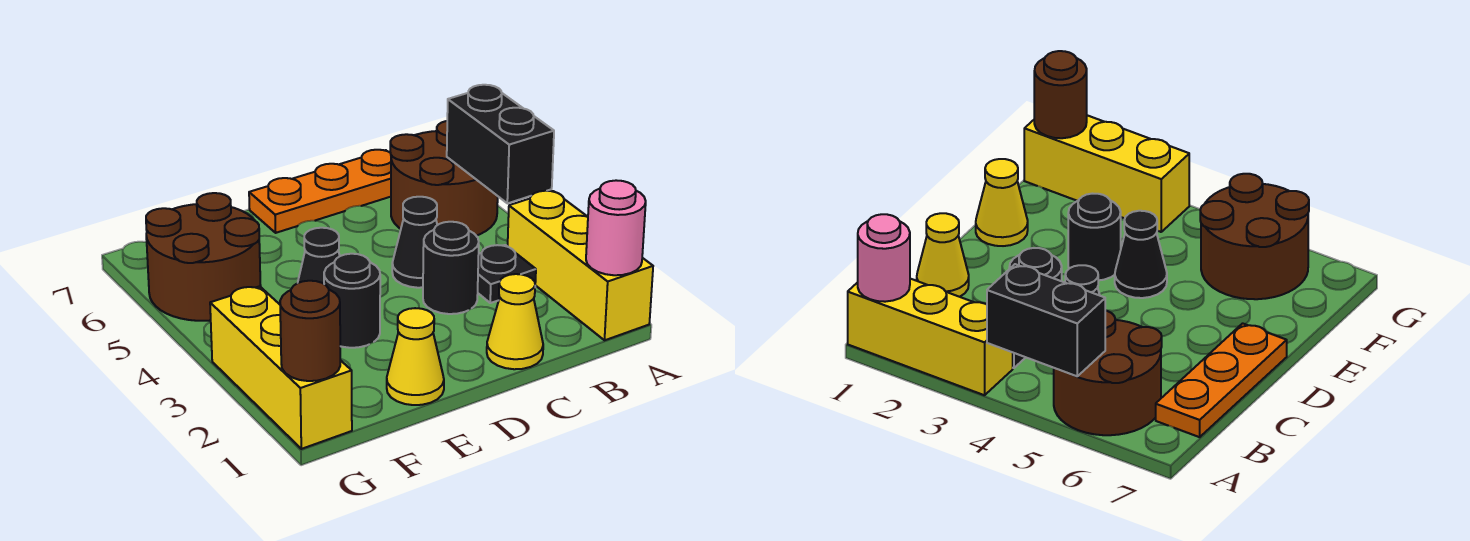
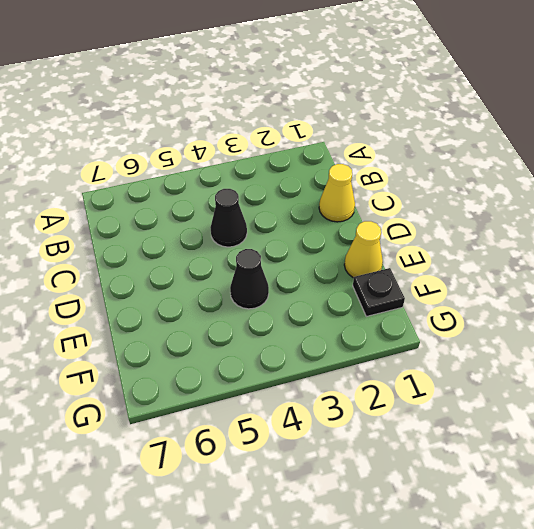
black 1x1 plate [353,268,405,317] -> black 1x1 plate moved to [478,245,536,303]
none -> yellow 1x3 brick [508,191,653,340]
none -> brown 2x2 round brick [390,121,498,236]
none -> orange 1x3 plate [249,150,391,233]

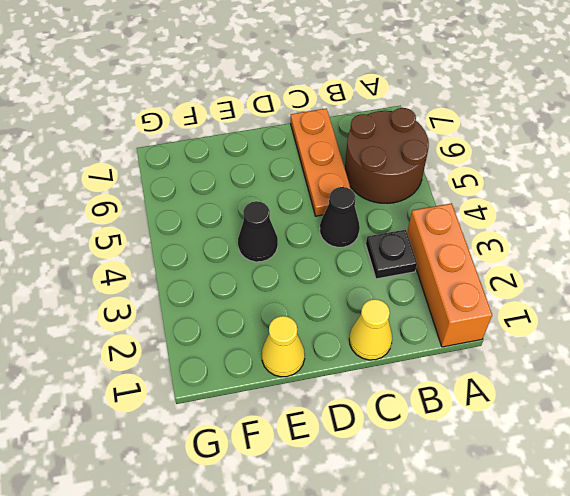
orange 1x3 brick [407,203,492,347] -> yellow 1x3 brick [508,191,653,340]
orange 1x3 plate [291,108,351,216] -> orange 1x3 plate turned to [249,150,391,233]
none -> black 1x1 round brick [423,222,479,314]
none -> black 1x1 round brick [324,254,380,348]
none -> brown 2x2 round brick [146,193,261,321]

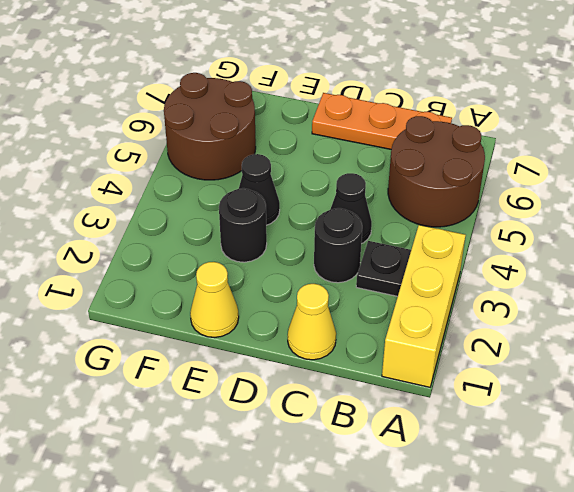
none -> yellow 1x3 brick [210,286,352,449]
none -> pink 1x1 round brick [586,180,646,275]
none -> black 1x2 brick [447,85,554,203]

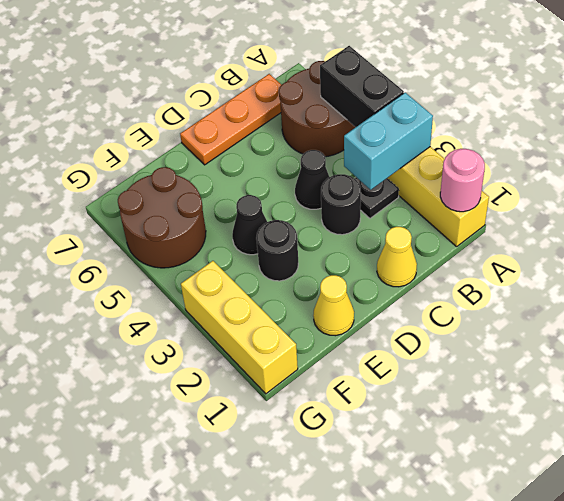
cyan 1x2 brick [344,93,433,190] -> none
none -> brown 1x1 round brick [280,281,340,381]

